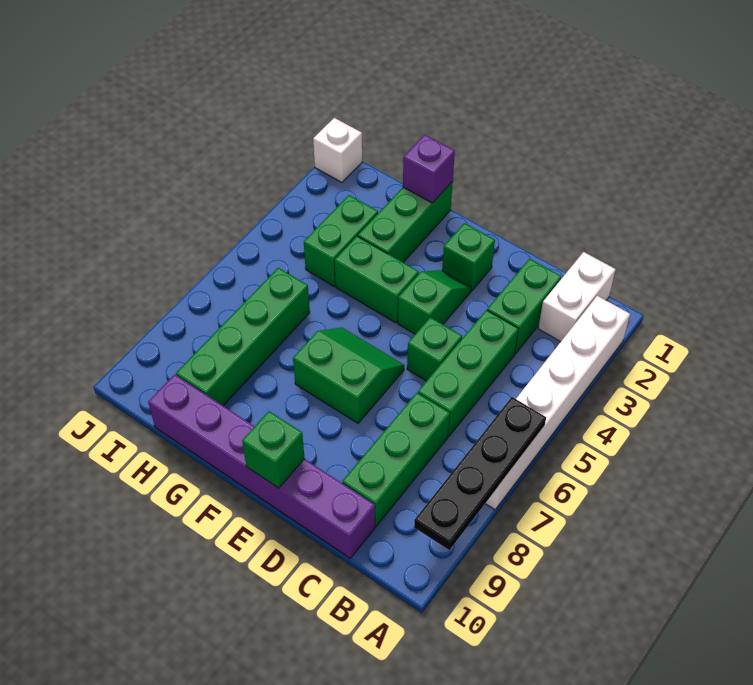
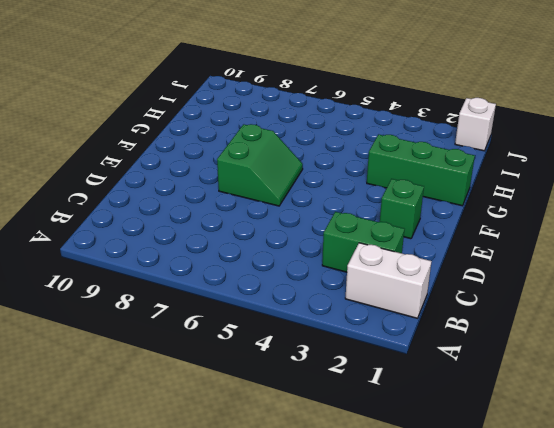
none -> white 1x6 brick [485,296,630,510]
none -> green 1x3 brick [418,310,519,436]
none -> green 1x3 brick [342,393,450,526]

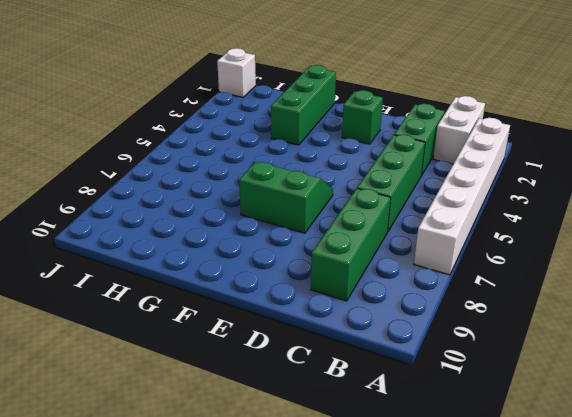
none -> purple 1x6 brick [148,374,375,558]
none -> green 1x1 brick [407,317,462,381]
none -> green 1x2 slope [398,270,471,334]

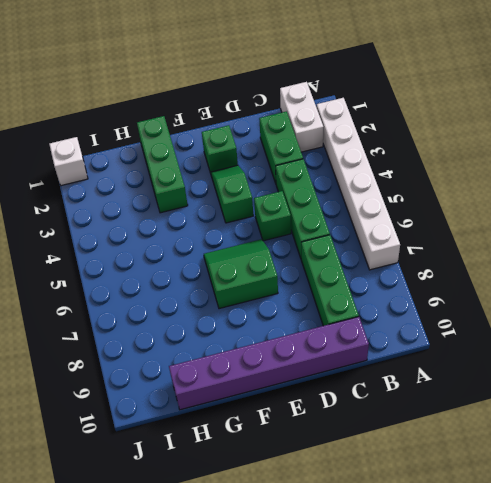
none -> green 1x2 brick [335,236,419,323]
none -> green 1x2 brick [304,195,378,286]
none -> green 1x4 brick [176,268,310,405]

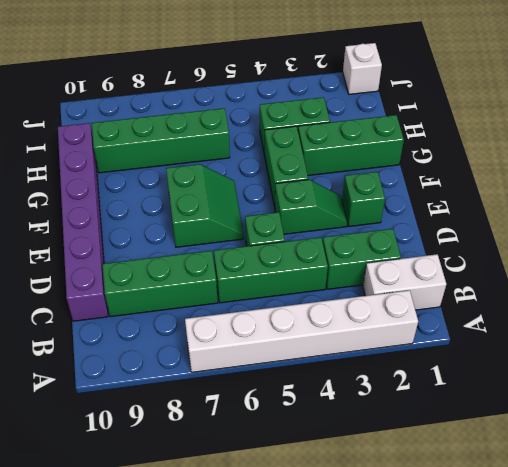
none -> black 1x4 plate [414,397,546,550]
none -> green 1x1 brick [242,411,305,488]
none -> purple 1x1 brick [403,135,455,203]

